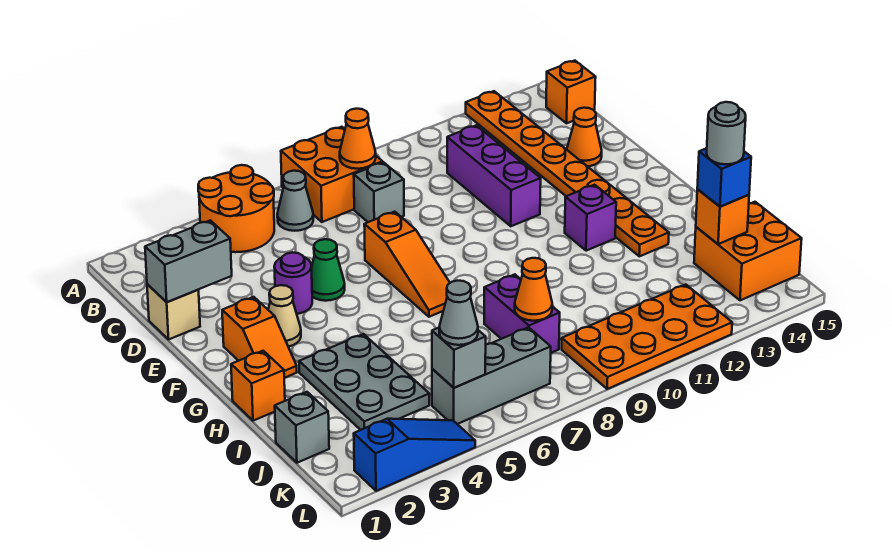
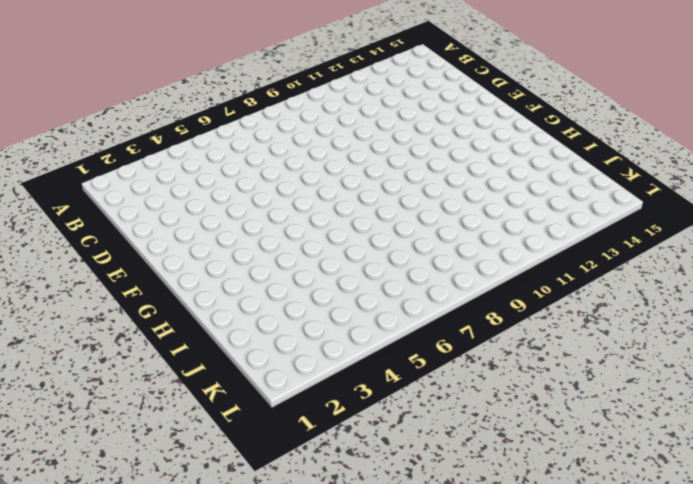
none -> orange 2x2 round brick [198,165,274,252]
none -> orange 2x2 brick [281,127,383,222]
none -> orange 1x8 plate [466,91,669,256]
none -> grey 1x1 cone [277,171,313,231]

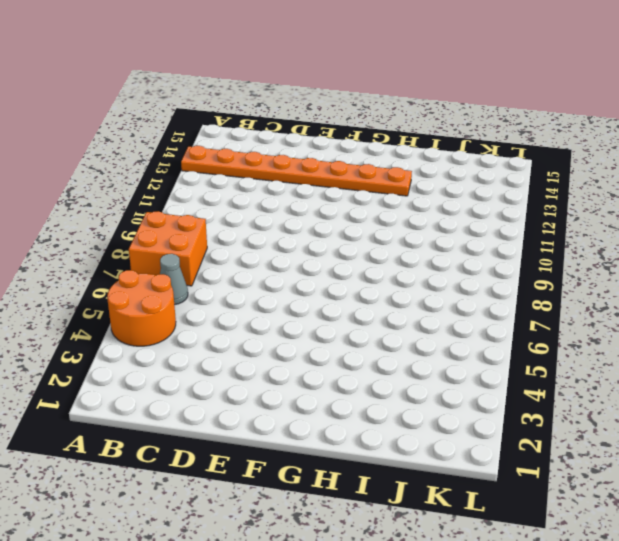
none -> orange 1x1 brick [546,61,596,123]
none -> grey 1x1 brick [354,162,404,222]
none -> purple 1x3 brick [447,125,541,226]
none -> tan 1x1 brick [147,284,200,339]

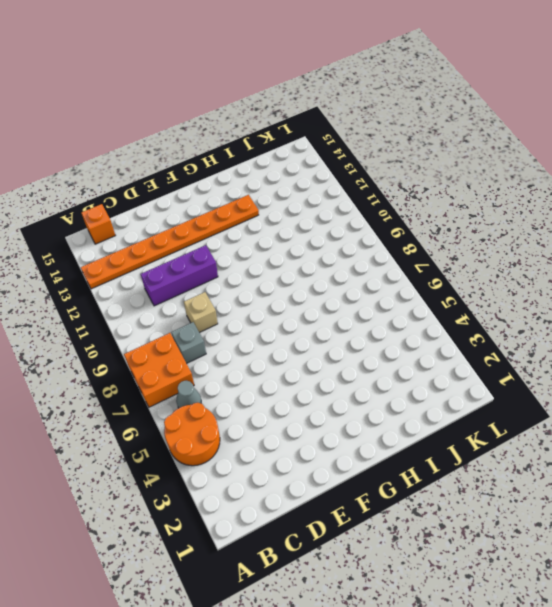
tan 1x1 brick [184,292,218,333] -> tan 1x1 brick moved to [147,284,200,339]
none -> orange 1x1 cone [567,108,602,166]
none -> purple 1x1 round brick [274,252,312,314]
none -> green 1x1 cone [312,239,345,301]
none -> orange 1x3 slope [364,212,450,317]

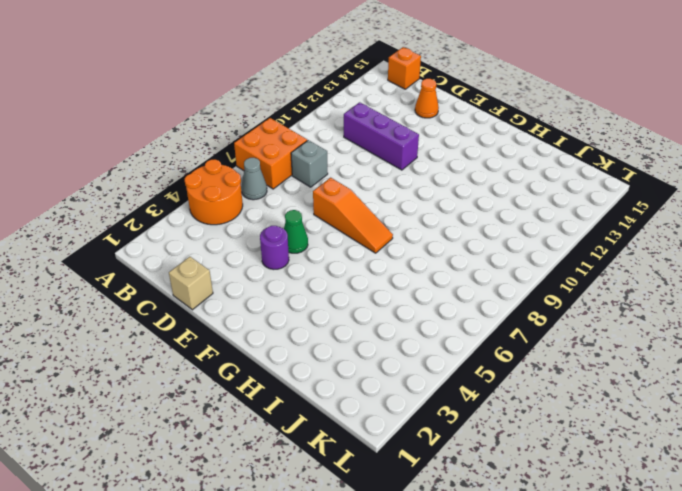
none -> orange 1x8 plate [466,91,669,256]
none -> orange 1x2 slope [222,297,297,378]
none -> tan 1x1 cone [268,285,301,347]
none -> purple 1x1 brick [565,185,616,251]

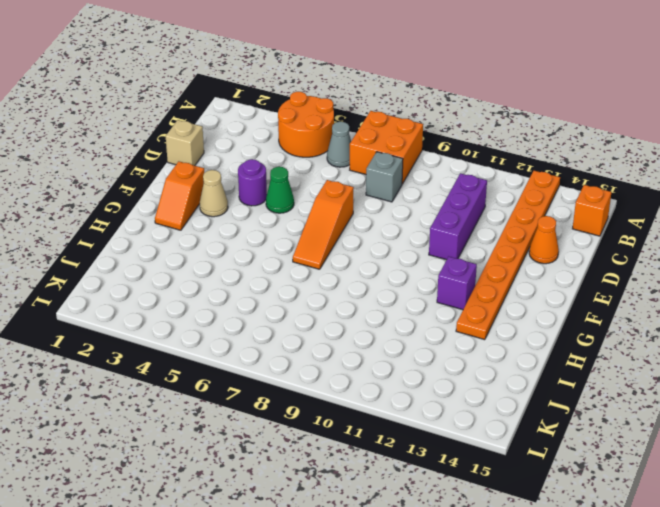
none -> orange 1x1 brick [231,351,285,421]
none -> grey 2x3 plate [299,334,429,430]
none -> purple 1x2 brick [484,274,560,353]
none -> grey 1x1 brick [275,392,329,463]

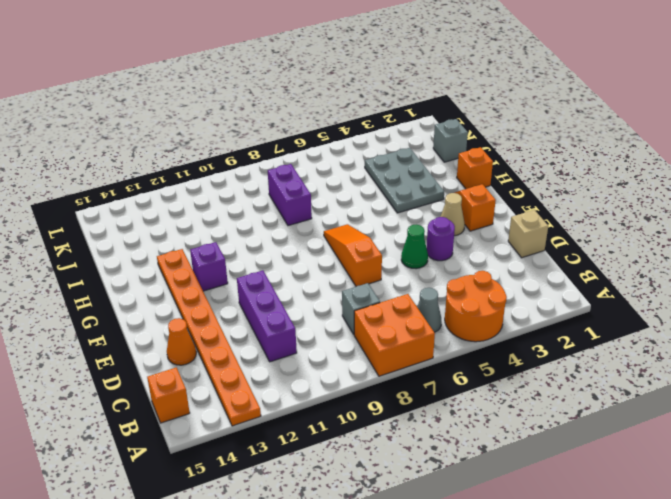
none -> orange 2x2 brick [694,202,802,300]
none -> grey 1x3 brick [432,327,551,424]
none -> orange 2x4 plate [562,284,732,389]
none -> blue 1x3 slope [354,419,475,491]

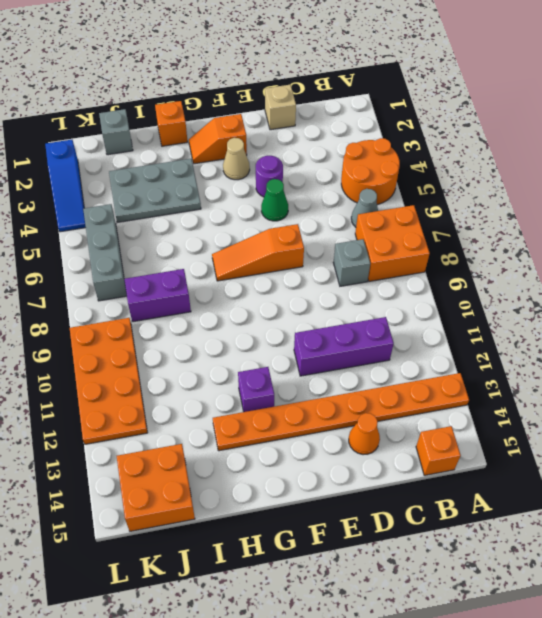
none -> orange 1x1 cone [340,109,376,169]
none -> grey 1x2 brick [145,220,232,302]
none -> orange 1x1 cone [515,258,552,321]
none -> orange 1x1 brick [696,190,749,244]

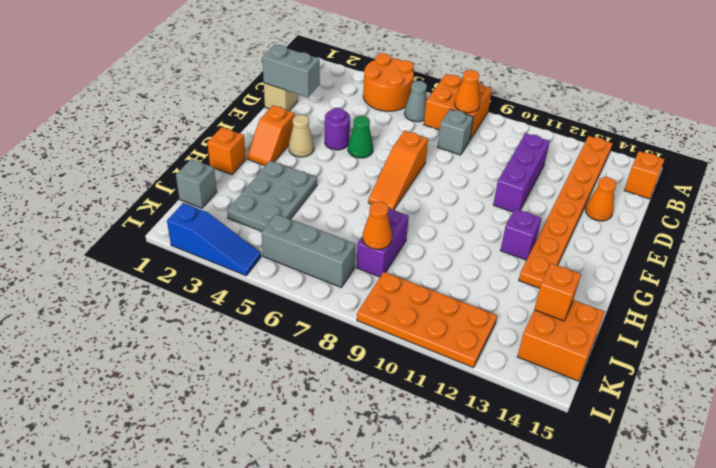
none -> grey 1x1 brick [432,328,486,388]
none -> blue 1x1 brick [697,148,751,207]
none -> grey 1x1 cone [439,281,478,345]
none -> grey 1x1 round brick [707,102,746,164]

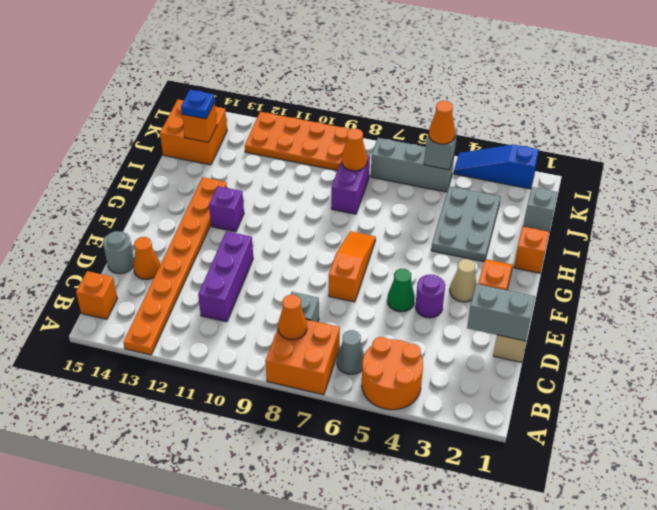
grey 1x1 round brick [103,231,134,274] -> grey 1x1 round brick moved to [707,102,746,164]
blue 1x1 plate [181,90,215,119] -> blue 1x1 brick [697,148,751,207]
orange 1x1 cone [429,101,455,144] -> grey 1x1 cone [439,281,478,345]

